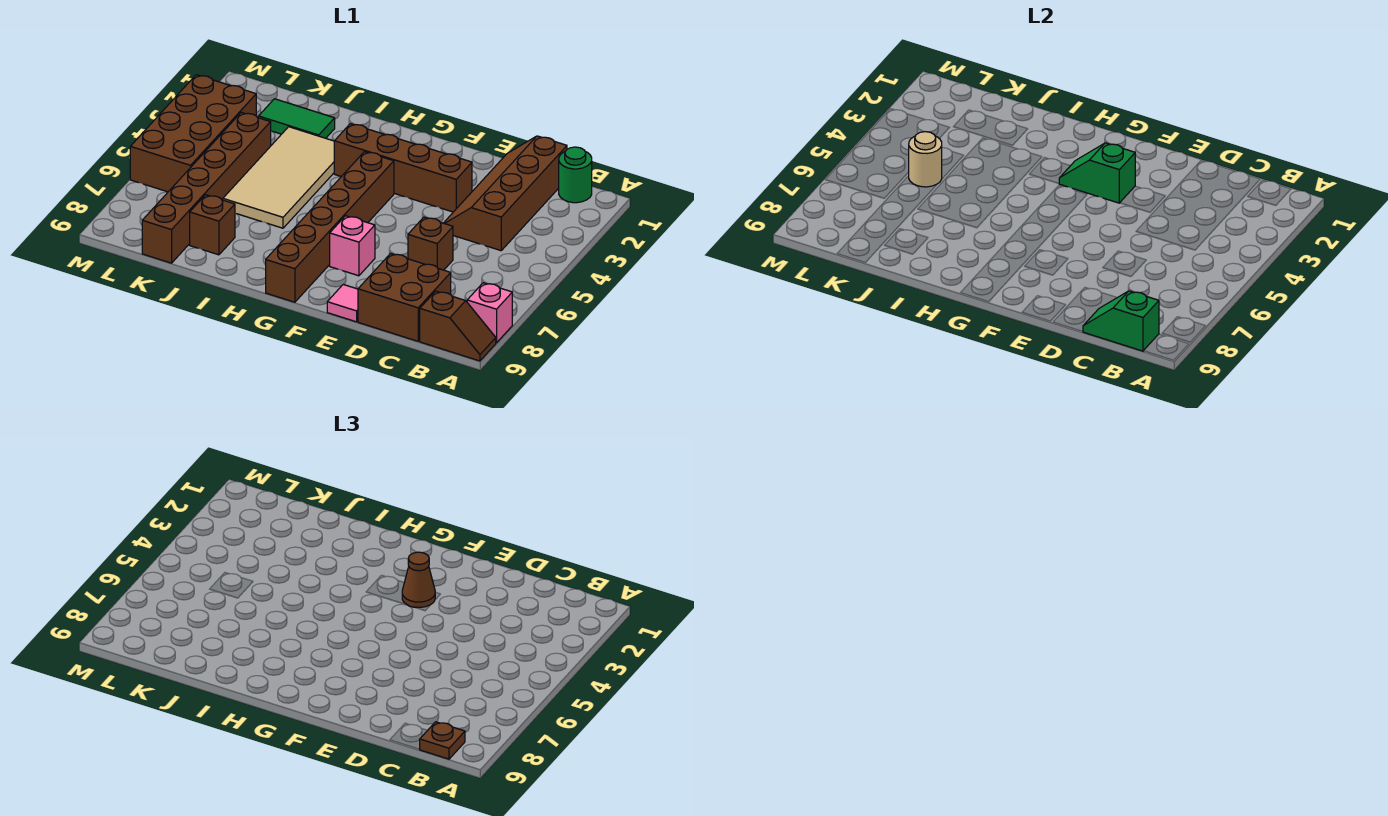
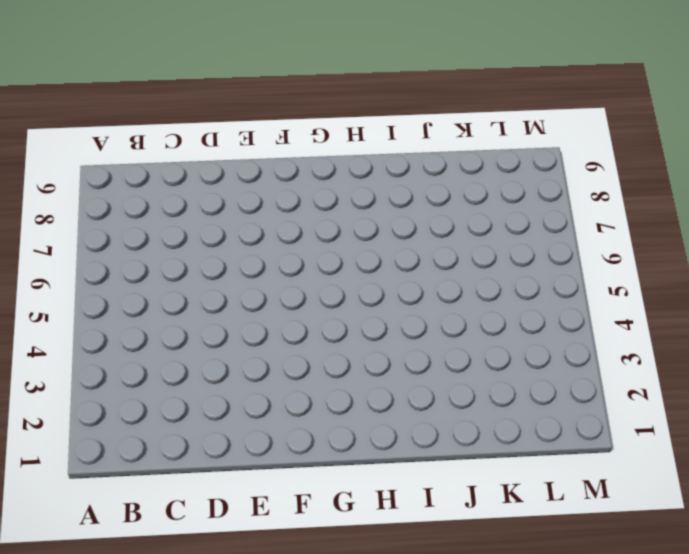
none -> pink 1x1 brick [467,283,512,343]
none -> brown 1x2 slope [420,291,496,361]
none -> green 1x1 round brick [559,147,592,203]

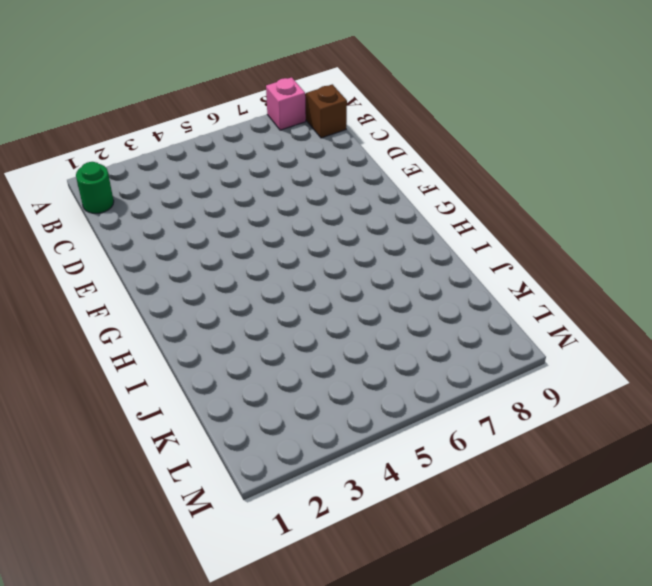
none -> brown 2x4 slope [444,136,567,251]
none -> brown 2x2 brick [358,253,451,341]
none -> brown 1x1 brick [408,217,453,270]

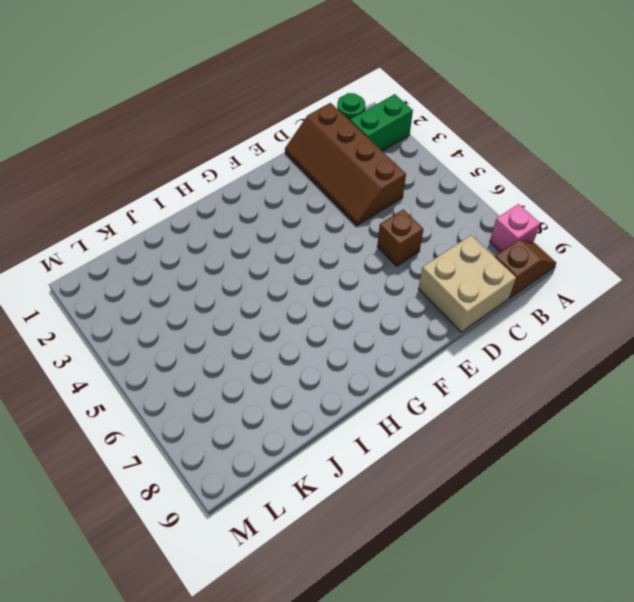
green 1x2 brick [350,94,413,151] -> none
tan 2x2 brick [419,235,516,332] -> brown 2x2 brick [358,253,451,341]
none -> brown 1x4 brick [334,124,472,212]
none -> pink 1x1 tile [327,285,358,322]
none -> pink 1x1 brick [330,216,375,276]

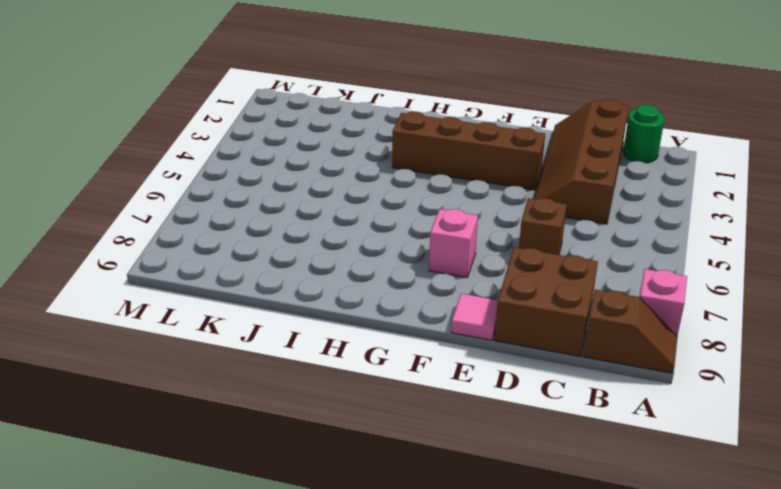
none -> brown 1x6 brick [266,152,394,302]
none -> tan 2x4 tile [223,127,334,228]
none -> green 1x2 tile [259,99,335,138]

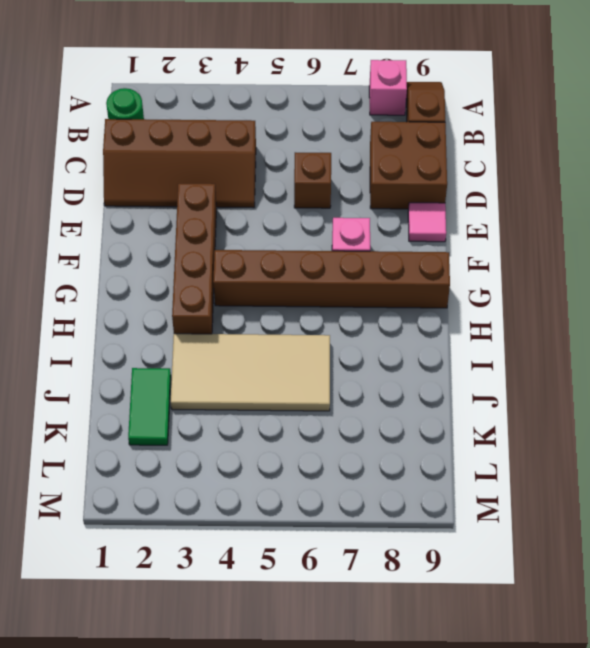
none -> brown 1x1 brick [190,195,235,255]
none -> brown 1x6 brick [142,112,271,263]
none -> brown 2x4 brick [130,75,256,192]

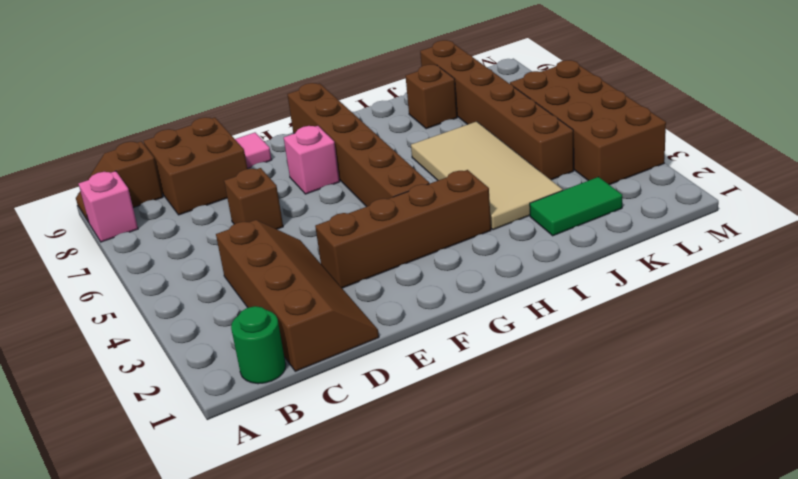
none -> green 1x2 slope [1083,291,1159,351]
none -> green 1x2 slope [1059,143,1135,203]
none -> tan 1x1 round brick [909,132,942,187]

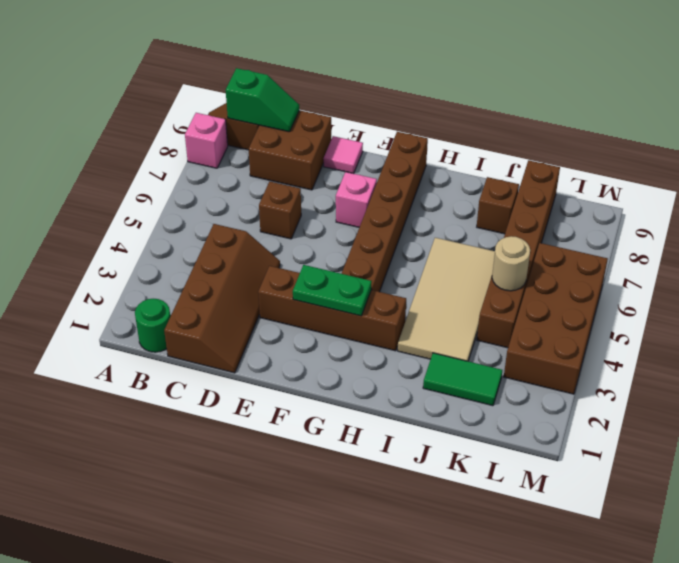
green 1x2 plate [293,265,372,316] -> green 1x2 slope [1059,143,1135,203]
none -> brown 1x1 plate [419,722,465,759]
none -> brown 1x1 cone [402,552,435,607]

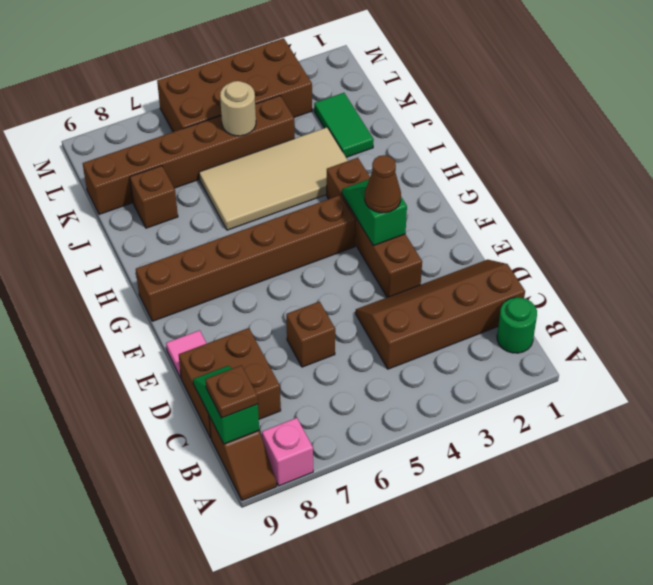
none -> pink 1x1 brick [330,216,375,276]

